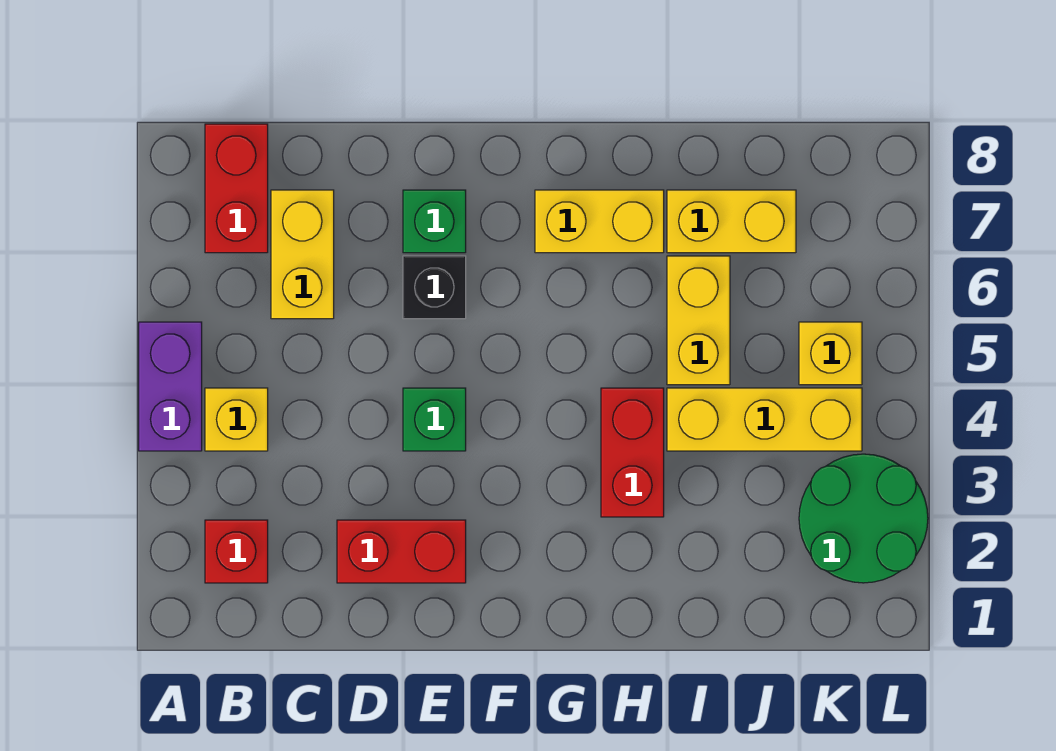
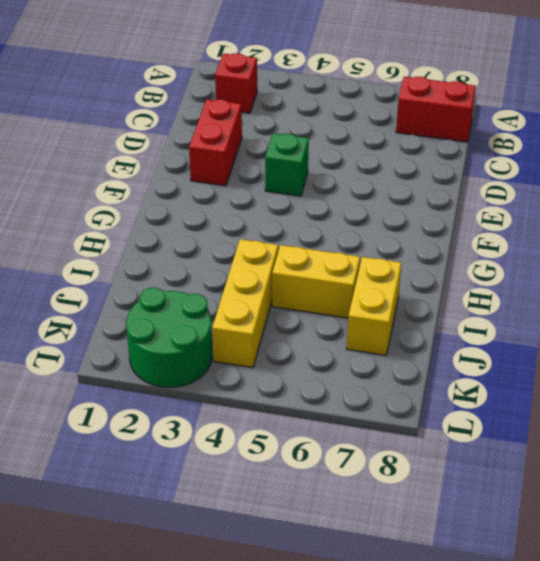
none -> purple 1x2 brick [139,322,202,451]
none -> yellow 1x1 brick [205,388,268,451]
none -> yellow 1x2 brick [271,190,334,319]

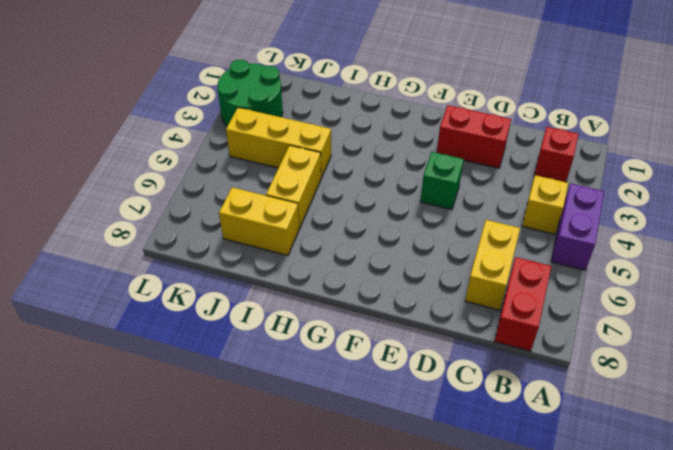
none -> black 1x1 brick [403,256,466,319]
none -> green 1x1 brick [403,190,466,253]
none -> yellow 1x2 brick [535,190,664,253]

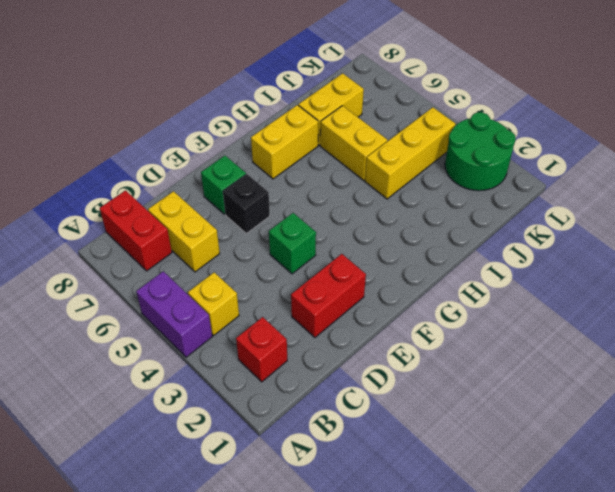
none -> red 1x2 brick [601,388,664,517]
none -> yellow 1x1 brick [799,322,862,385]

